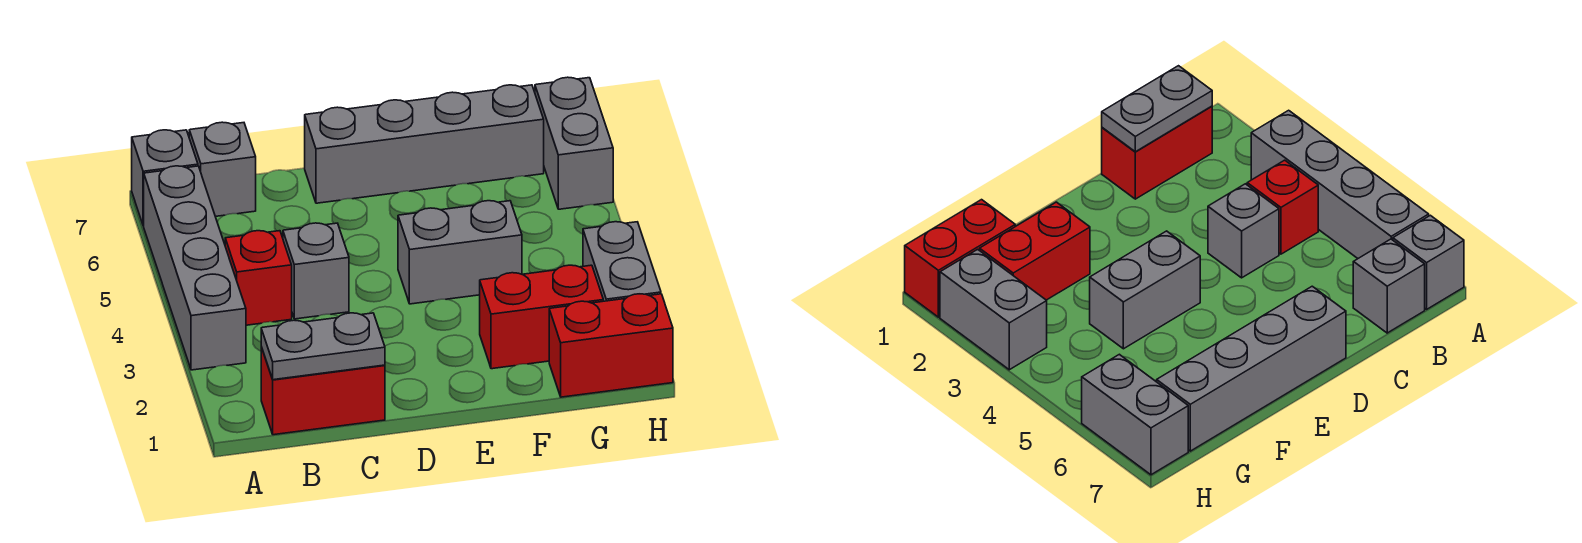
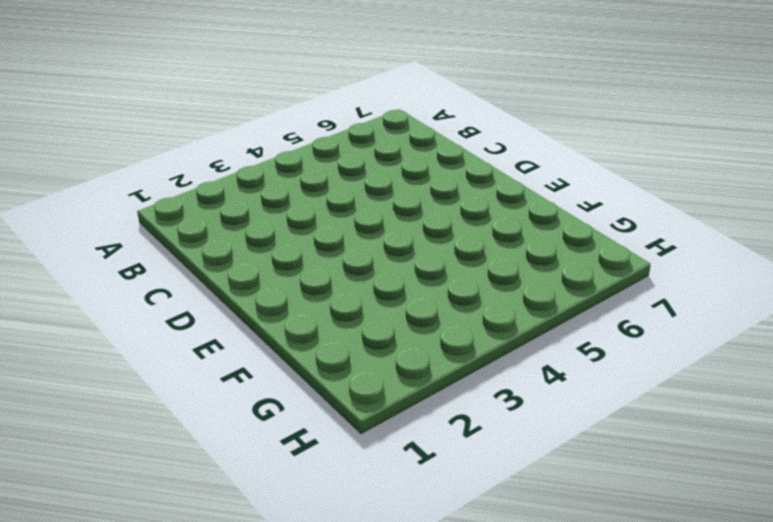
none -> grey 1x4 brick [144,166,246,370]
none -> grey 1x1 brick [132,130,198,226]
none -> red 1x2 brick [261,347,385,435]

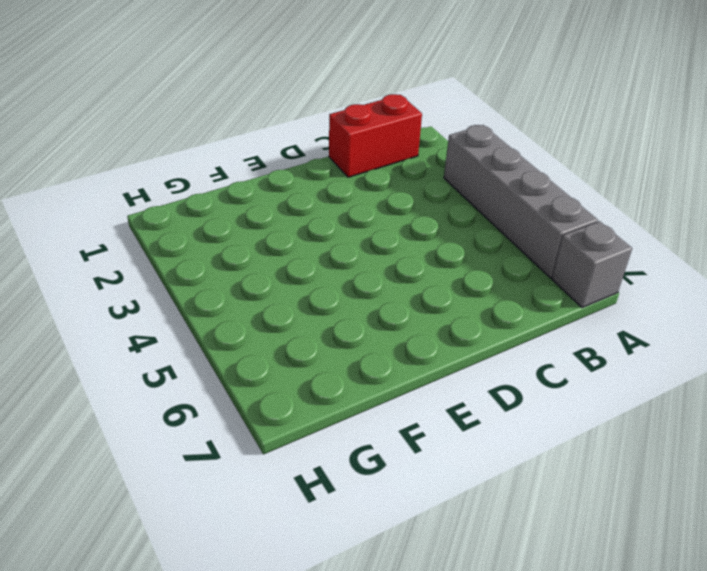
none -> red 1x1 brick [225,231,292,325]
none -> grey 1x1 brick [189,122,256,216]
none -> grey 1x1 brick [283,223,349,319]

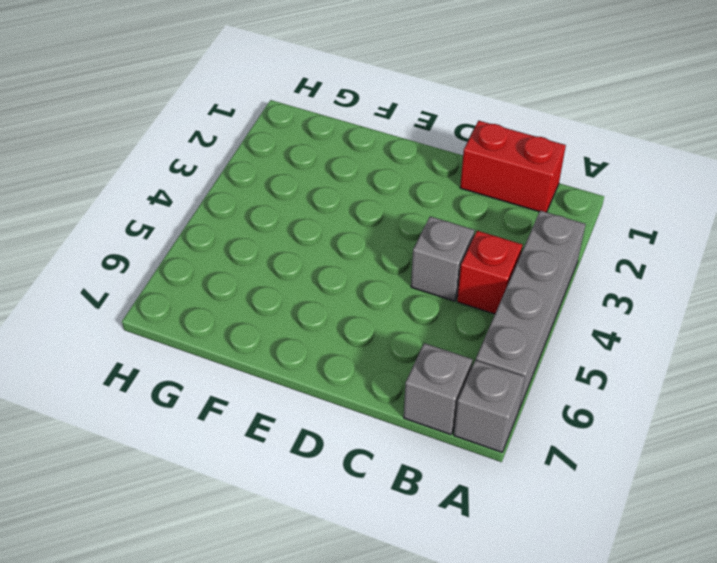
none -> grey 1x4 brick [305,85,544,203]
none -> grey 1x2 brick [398,201,522,304]
none -> red 1x2 brick [480,265,603,369]

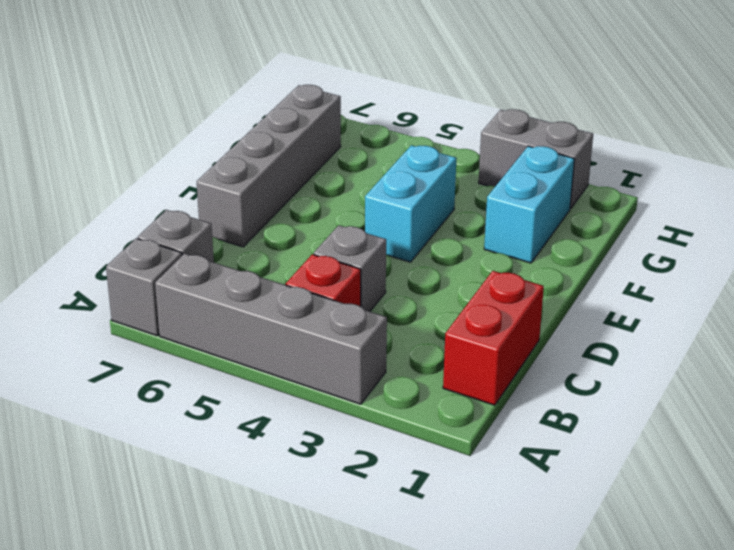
cyan 1x2 brick [365,145,457,262] -> grey 1x2 brick [398,201,522,304]
cyan 1x2 brick [484,146,574,263] -> red 1x2 brick [480,265,603,369]
none -> red 1x2 brick [549,294,673,397]
none -> grey 1x2 brick [535,77,613,209]
none -> grey 1x2 plate [261,313,385,380]

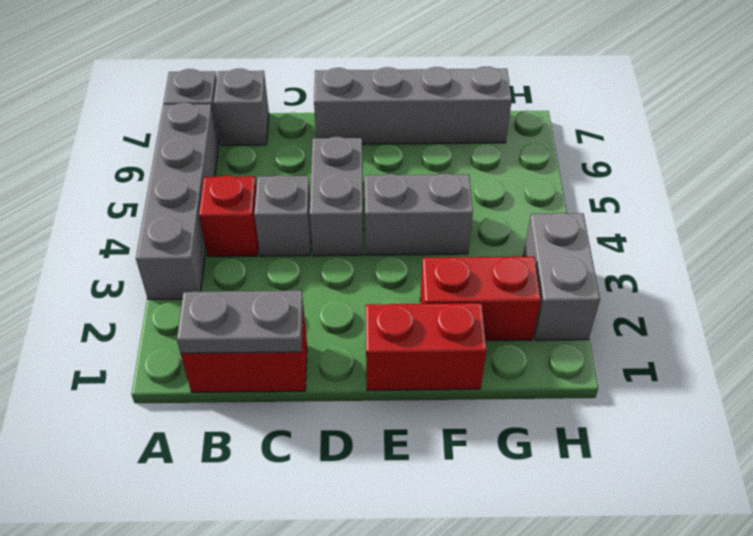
grey 1x2 brick [310,137,363,256] -> grey 1x2 brick moved to [535,77,613,209]
red 1x2 brick [366,303,486,390] -> red 1x2 brick moved to [549,294,673,397]

